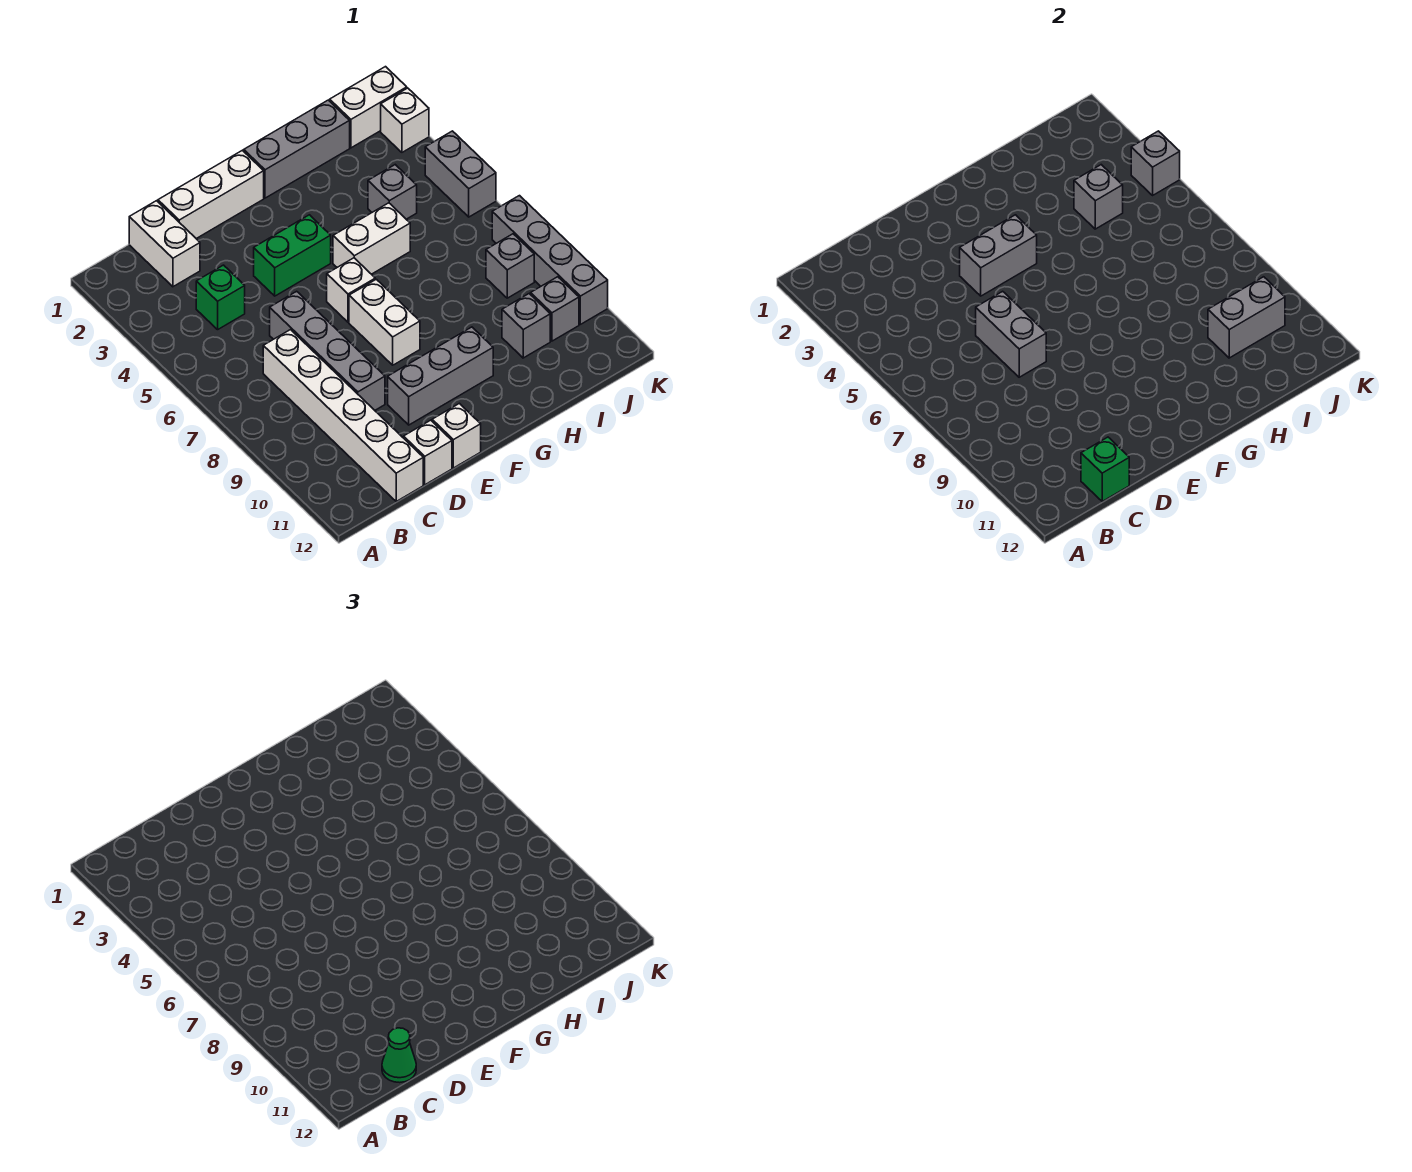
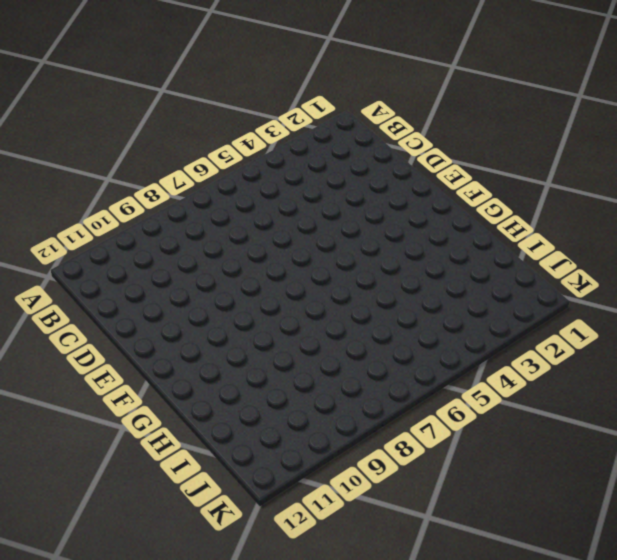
none -> white 1x2 brick [129,201,200,287]
none -> green 1x1 brick [196,265,245,330]
none -> white 1x6 brick [263,330,423,501]

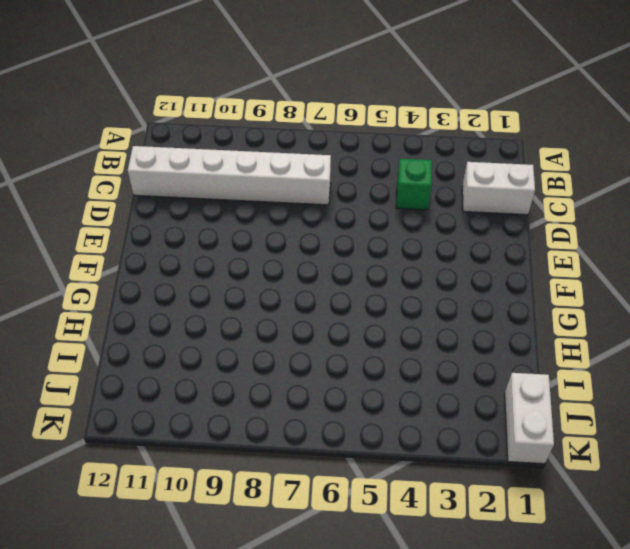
none -> white 1x3 brick [158,150,264,239]
none -> grey 1x4 brick [270,291,385,410]
none -> white 1x1 brick [404,420,452,485]

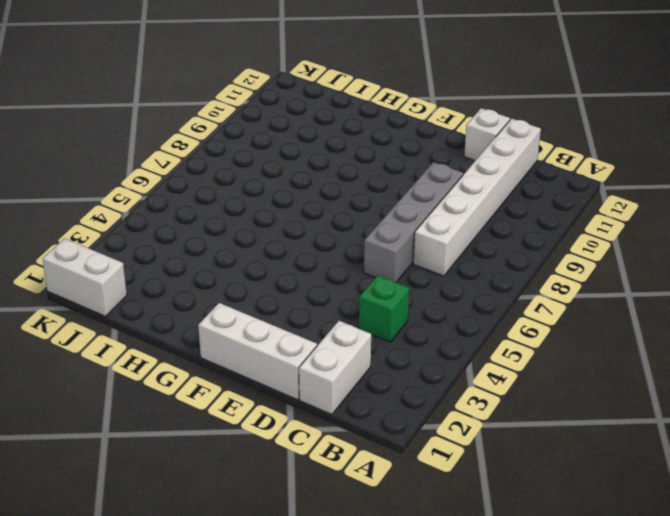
none -> green 1x2 brick [254,215,331,296]
none -> grey 1x3 brick [388,327,493,425]
none -> white 1x1 brick [432,403,481,468]

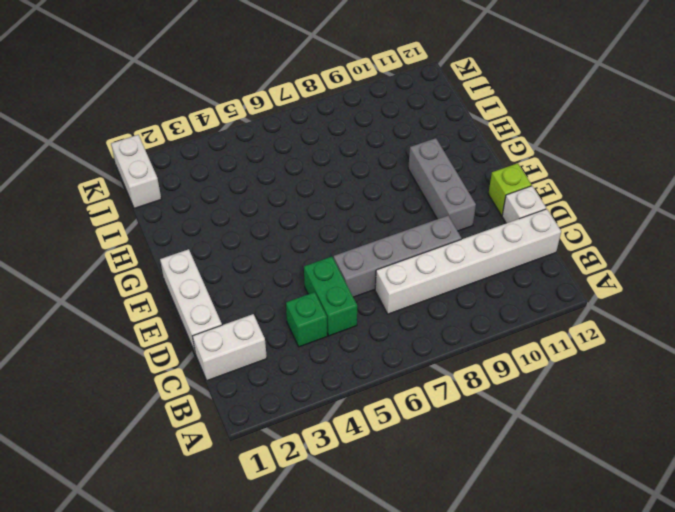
green 1x2 brick [304,257,357,336] -> green 1x2 brick moved to [254,215,331,296]
lime 1x1 brick [488,163,531,215] -> white 1x1 brick [432,403,481,468]
none -> white 1x1 brick [327,258,375,322]
none -> white 1x2 brick [349,279,420,365]
none -> grey 1x3 brick [244,100,350,198]

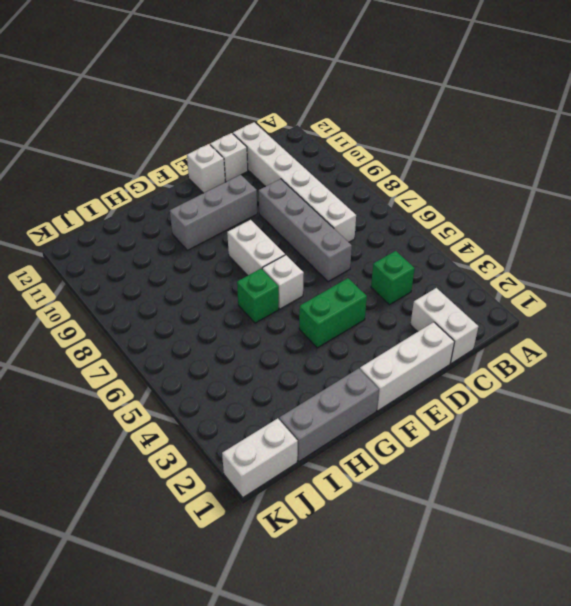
green 1x1 brick [237,269,279,323] -> green 1x1 brick moved to [1081,437,1129,501]
none -> white 1x2 brick [333,203,410,274]
none -> grey 1x1 brick [368,165,417,219]
none -> grey 1x1 brick [502,294,550,358]

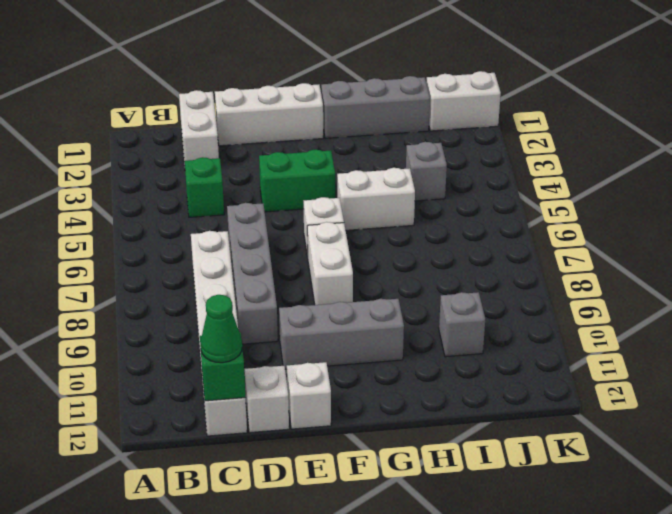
none -> grey 1x1 brick [486,234,534,298]
none -> grey 1x1 brick [531,277,579,341]
none -> white 1x1 brick [381,88,429,152]

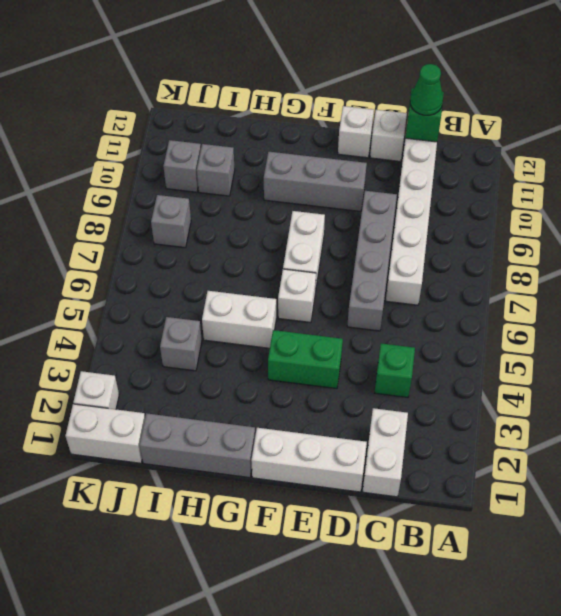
none -> grey 1x2 brick [425,131,496,217]
none -> grey 1x4 brick [492,196,608,324]
none -> grey 1x2 brick [976,291,1046,377]

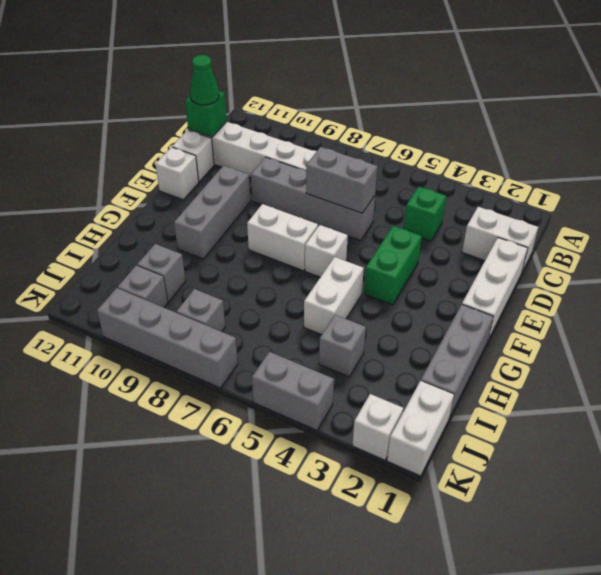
none -> grey 1x2 brick [960,215,1037,296]
none -> grey 1x1 brick [1074,165,1123,229]
none -> grey 1x2 brick [1208,277,1285,358]

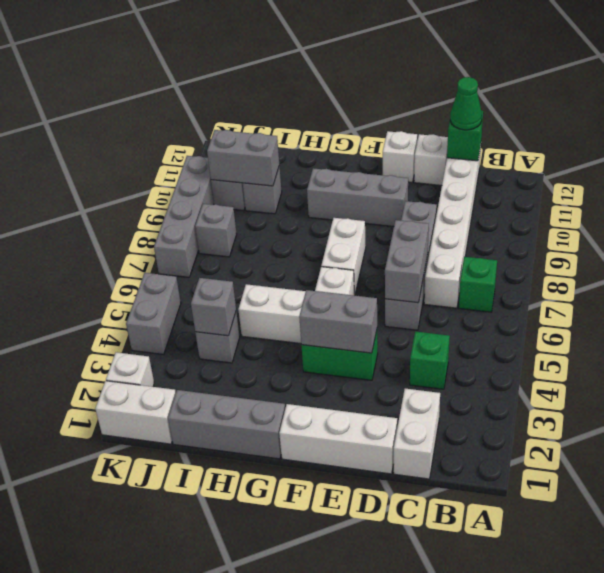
green 1x1 brick [459,257,497,312] -> none
none -> grey 1x1 brick [1131,131,1180,195]

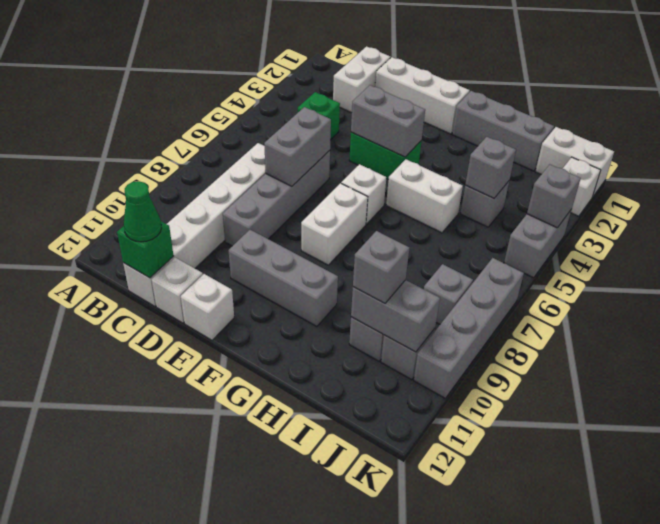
grey 1x1 brick [353,231,409,303] -> none

